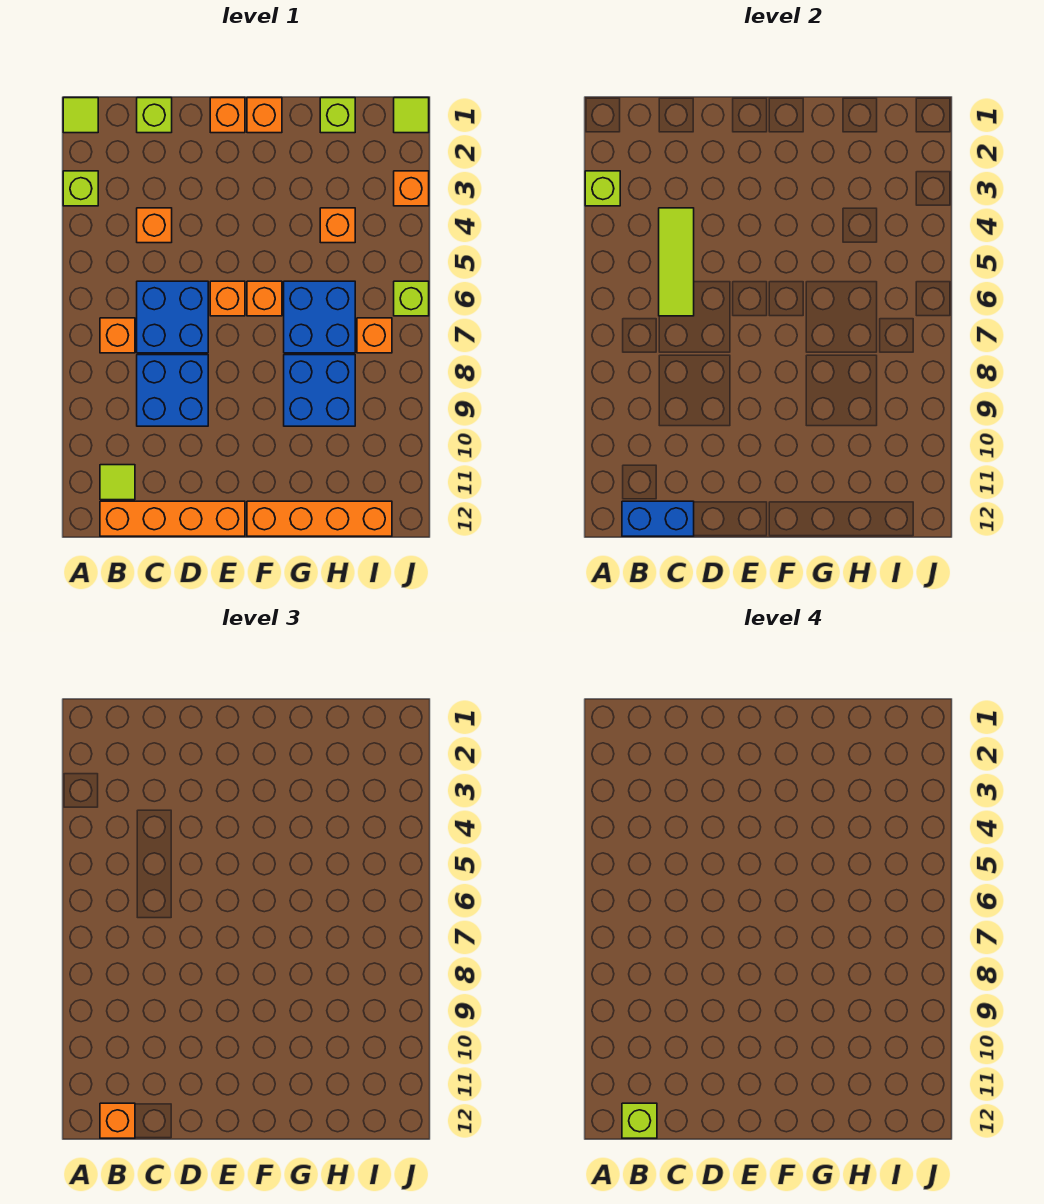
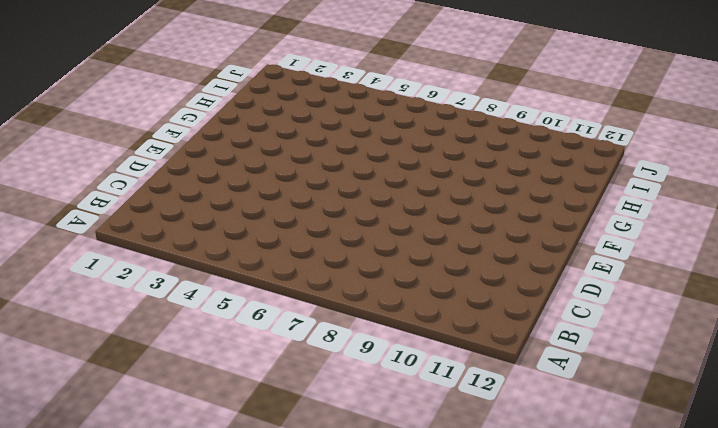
none -> lime 1x1 tile [63,98,98,133]
none -> lime 1x1 brick [63,171,98,206]
none -> orange 1x1 brick [100,318,135,353]

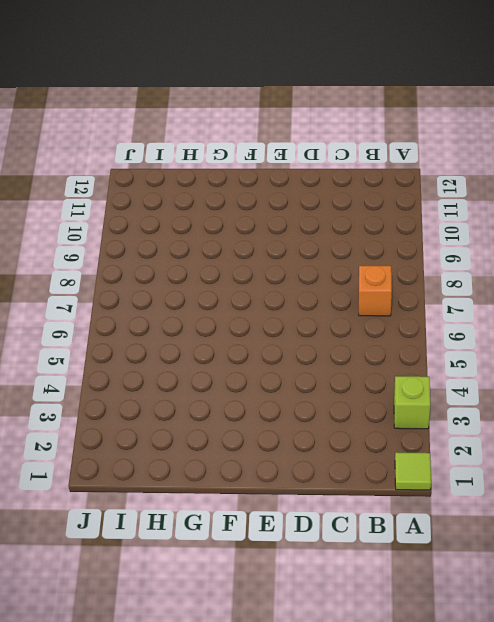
none -> lime 1x1 tile [100,465,135,500]
none -> orange 1x4 brick [100,501,245,536]
none -> lime 1x1 brick [137,98,172,133]

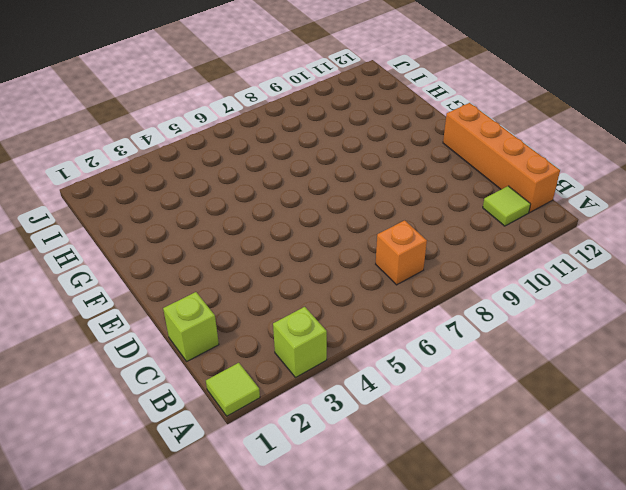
none -> orange 1x1 brick [137,208,172,243]
none -> blue 2x2 brick [137,281,208,353]
none -> blue 2x2 brick [137,355,208,426]

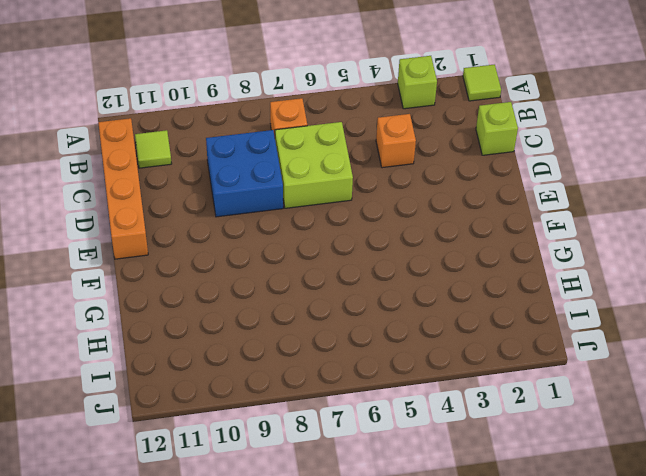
lime 2x2 brick [275,122,353,208] -> blue 2x2 brick [137,281,208,353]
none -> orange 1x1 brick [210,98,245,133]
none -> orange 1x1 brick [210,281,245,316]
none -> orange 1x1 brick [247,98,282,133]

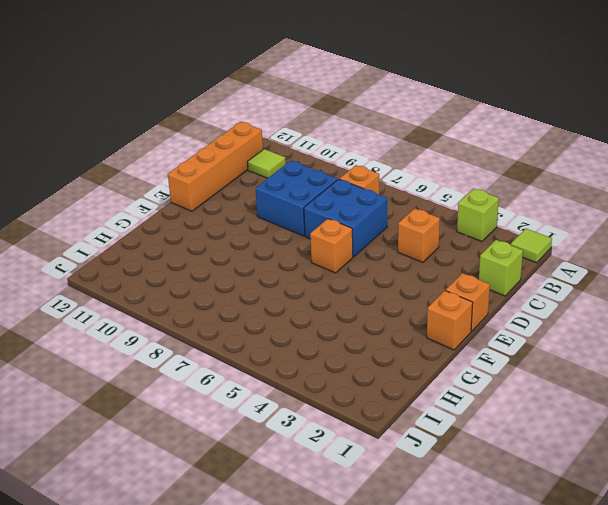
none -> orange 1x1 brick [247,281,282,316]
none -> orange 1x4 brick [247,501,392,536]
none -> blue 2x2 brick [284,281,355,353]

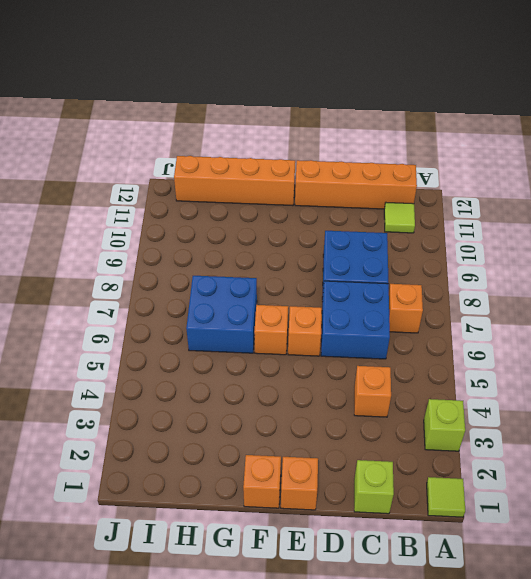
none -> blue 2x2 brick [284,355,355,426]
none -> lime 1x1 brick [320,98,355,133]
none -> orange 1x1 brick [320,208,355,243]

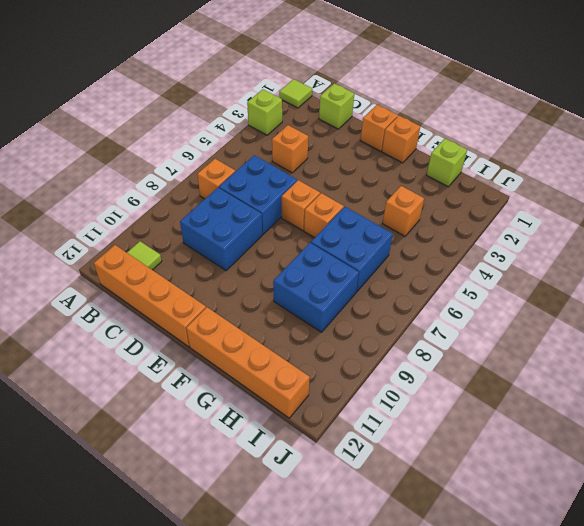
none -> orange 1x1 brick [357,318,392,353]
none -> lime 1x1 tile [394,98,429,133]
none -> orange 1x1 brick [394,171,429,206]

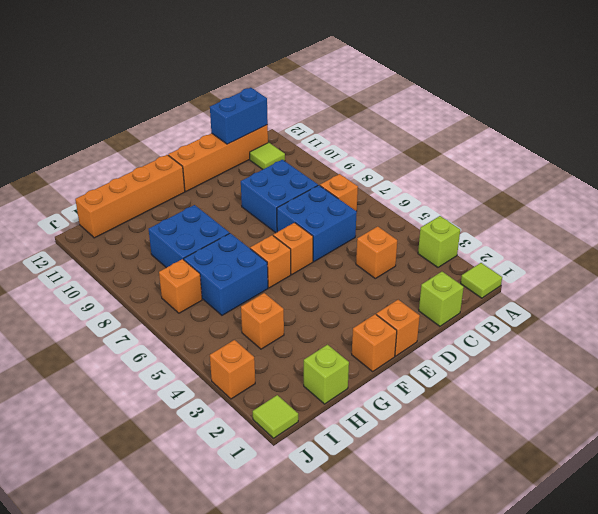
none -> lime 1x1 brick [394,281,429,316]
none -> lime 1x1 brick [585,171,620,206]
none -> lime 1x3 tile [659,208,694,316]

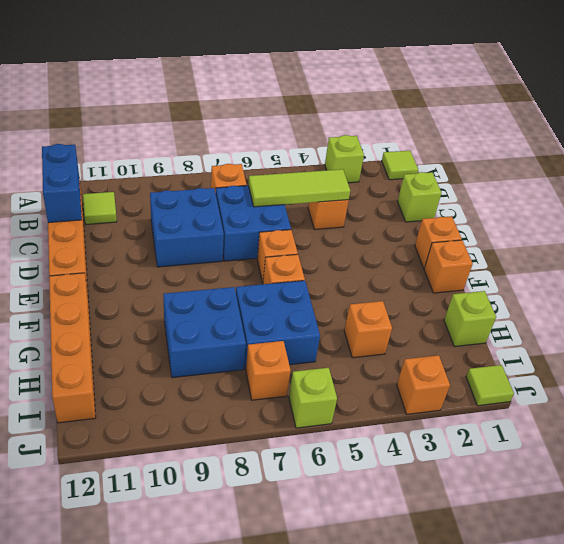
none -> lime 1x1 brick [585,171,620,206]
none -> orange 1x1 brick [100,1103,135,1138]
none -> lime 1x1 brick [622,1103,657,1138]

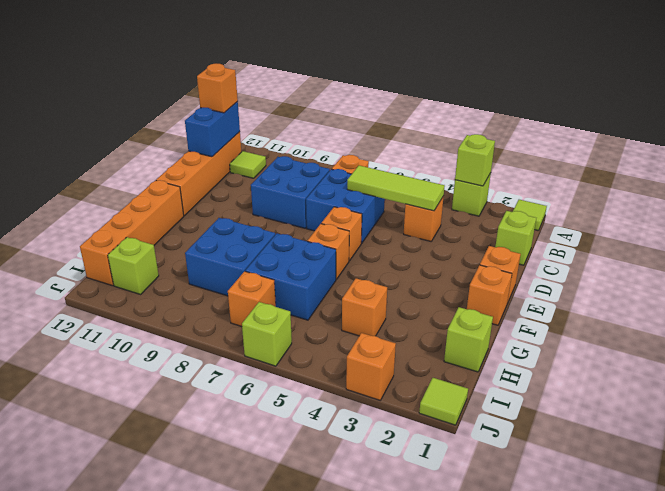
lime 1x1 brick [108,237,159,294] -> lime 1x1 brick moved to [622,1103,657,1138]

